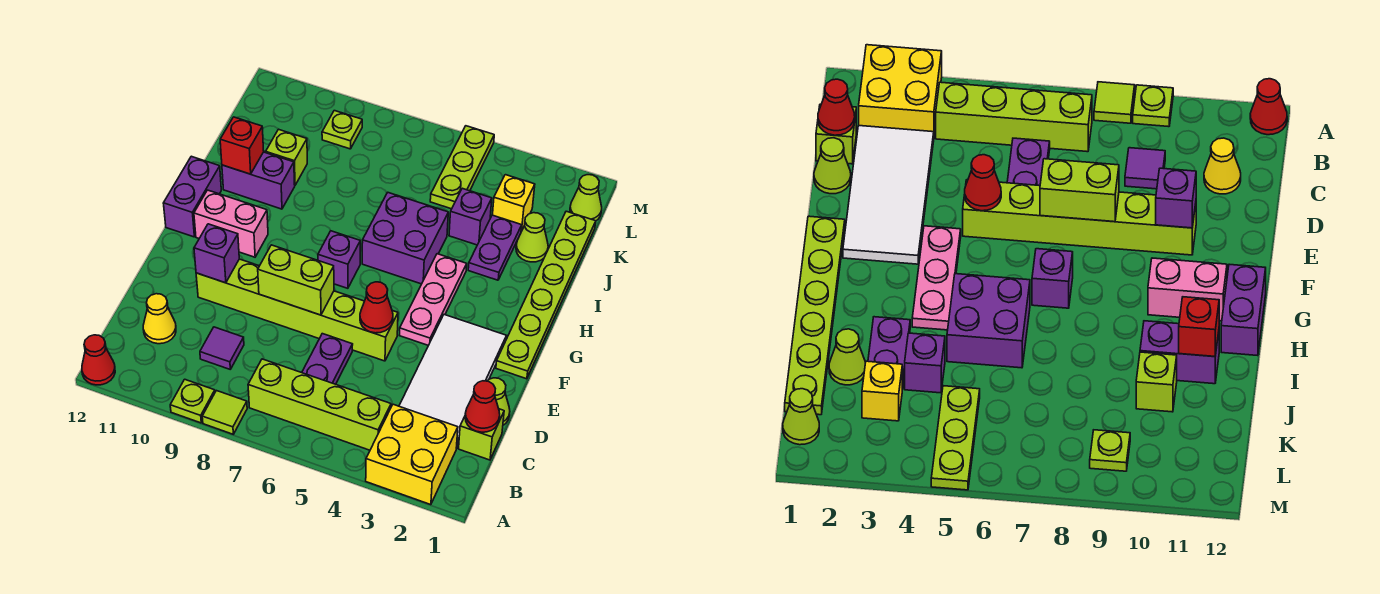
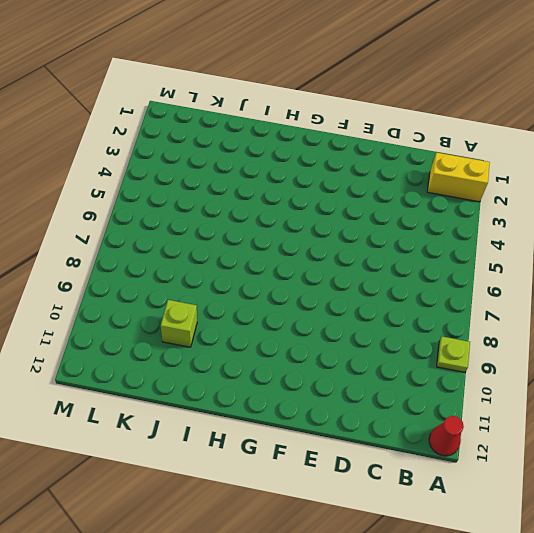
yellow 1x2 brick [427,153,490,202] -> yellow 2x2 brick [366,404,458,505]
none -> lime 1x1 tile [202,391,247,434]
none -> lime 1x4 brick [248,359,391,450]
none -> lime 1x1 brick [459,409,504,460]
none -> white 2x4 tile [399,315,506,448]

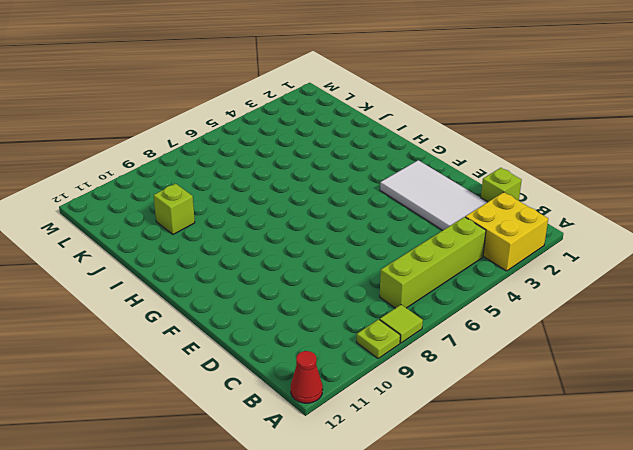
none -> purple 1x2 plate [302,334,353,384]
none -> purple 1x1 tile [200,327,244,369]
none -> yellow 1x1 cone [143,294,176,344]
none -> lime 1x1 cone [488,378,510,425]

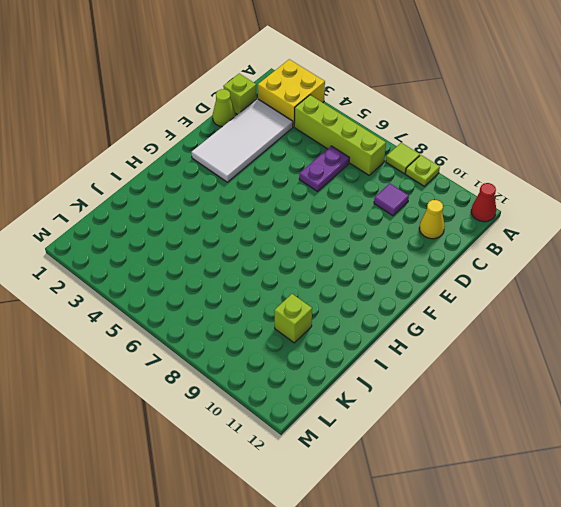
none -> lime 1x6 brick [196,259,398,361]
none -> lime 1x6 plate [496,211,596,379]
none -> pink 1x3 plate [399,254,467,345]
none -> purple 1x1 brick [318,231,360,288]

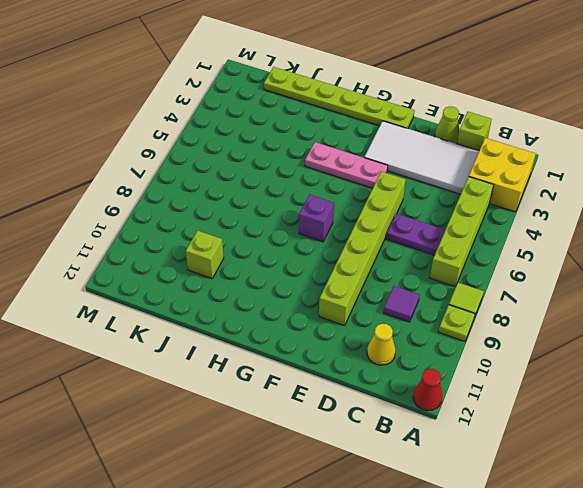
none -> pink 1x2 brick [194,190,268,257]
none -> purple 1x2 brick [163,156,221,237]
none -> purple 2x2 brick [362,193,448,284]
none -> purple 1x2 plate [468,215,522,280]

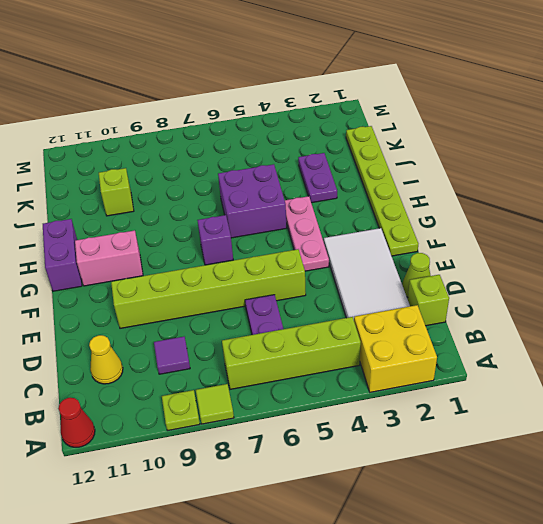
none -> purple 1x2 brick [222,152,295,209]
none -> lime 1x1 cone [516,213,548,262]
none -> purple 1x1 brick [449,188,492,245]
none -> yellow 1x1 brick [493,175,535,231]

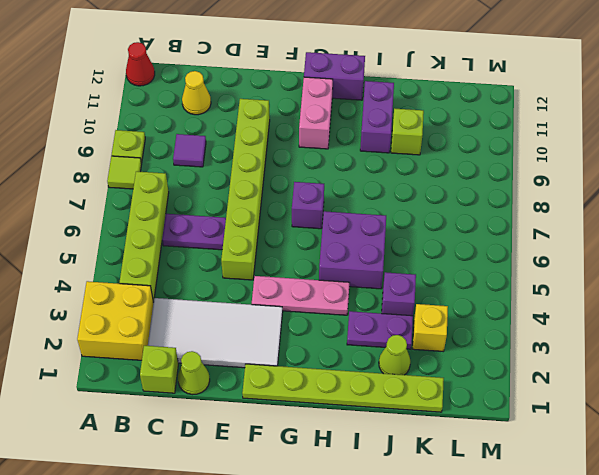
none -> lime 1x3 plate [430,126,494,209]
none -> lime 1x1 cone [570,175,602,221]
none -> lime 1x1 plate [322,111,362,149]
none -> red 1x1 cone [465,381,500,432]

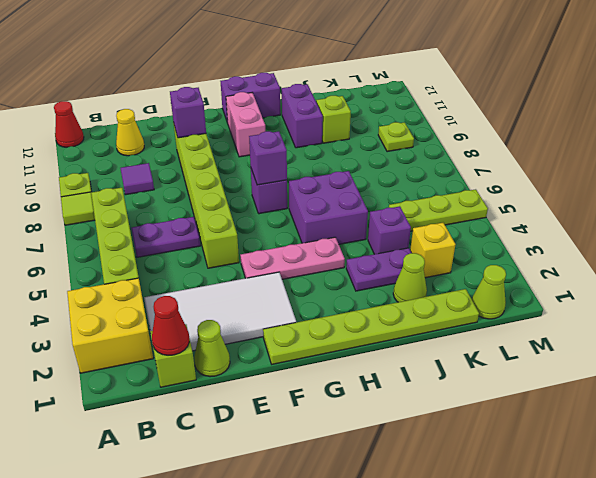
purple 1x1 brick [249,131,287,185] -> none
none -> red 1x1 cone [360,282,393,333]
none -> lime 1x2 brick [258,245,334,315]
none -> red 1x1 brick [220,117,264,174]

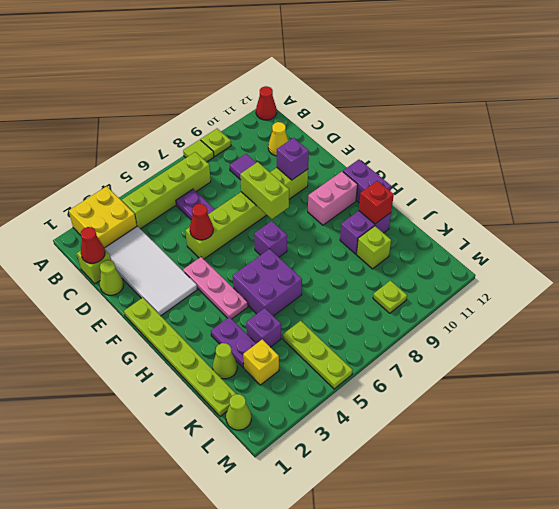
lime 1x2 brick [240,162,289,219] -> lime 1x2 brick turned to [258,245,334,315]

